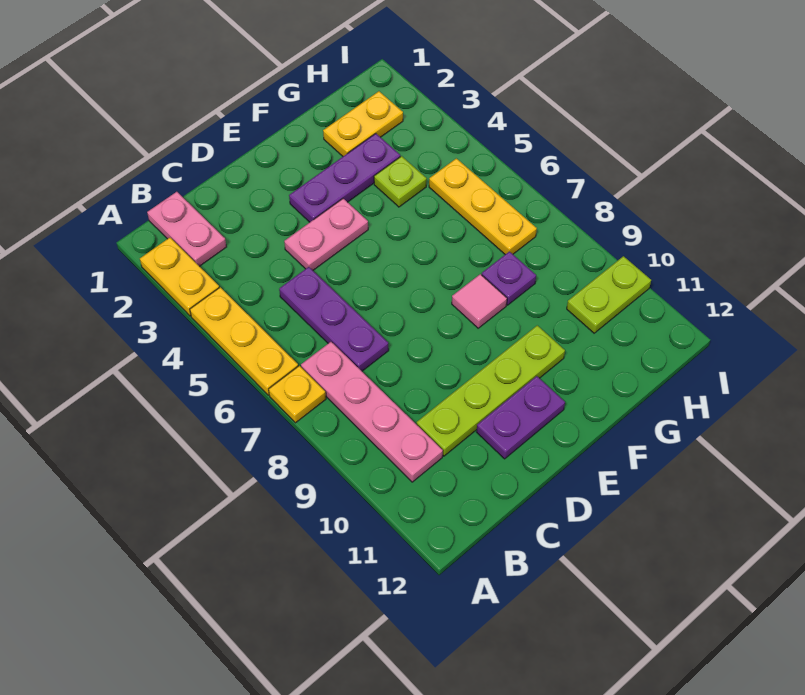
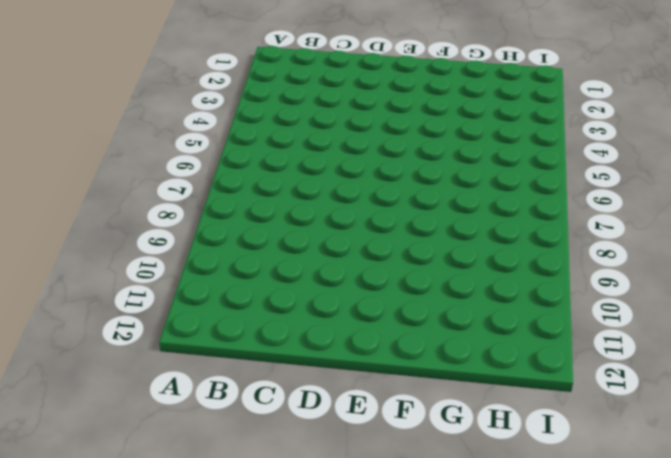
none -> yellow 1x2 plate [140,238,219,316]
none -> yellow 1x3 plate [190,287,298,395]
none -> yellow 1x1 plate [269,366,326,423]

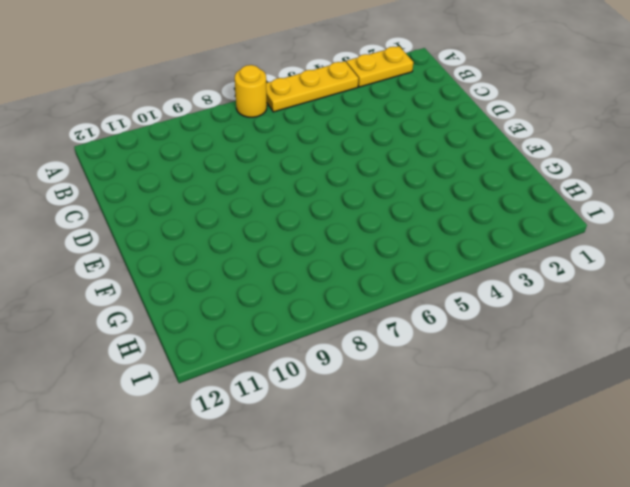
yellow 1x1 round brick [235,65,267,117] -> yellow 1x1 plate [269,366,326,423]
none -> pink 1x2 plate [147,192,226,266]
none -> pink 1x4 plate [301,342,443,482]
none -> purple 1x3 plate [279,267,389,371]

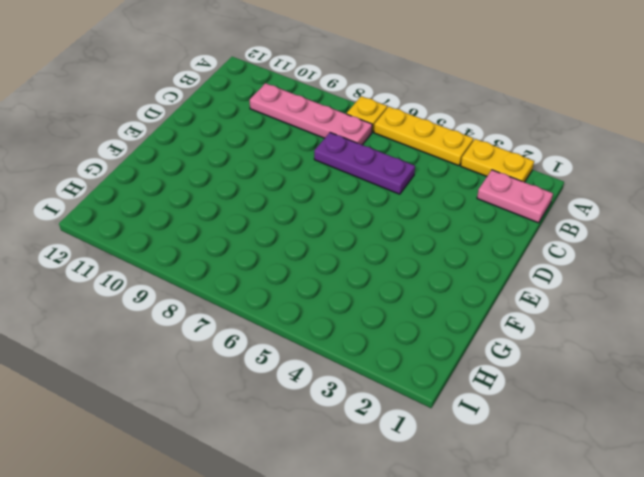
none -> lime 1x4 plate [417,325,565,456]
none -> pink 1x2 plate [284,199,368,270]
none -> purple 1x2 plate [477,376,565,459]

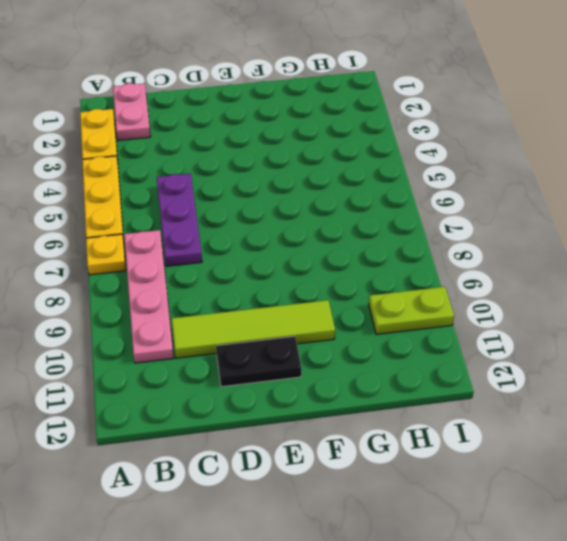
lime 1x4 tile [172,300,335,358] -> lime 1x4 plate [417,325,565,456]
black 1x2 plate [216,336,301,387] -> purple 1x2 plate [477,376,565,459]
none -> pink 1x2 plate [284,199,368,270]
none -> purple 1x3 plate [289,134,400,222]
none -> pink 1x1 tile [452,274,507,328]

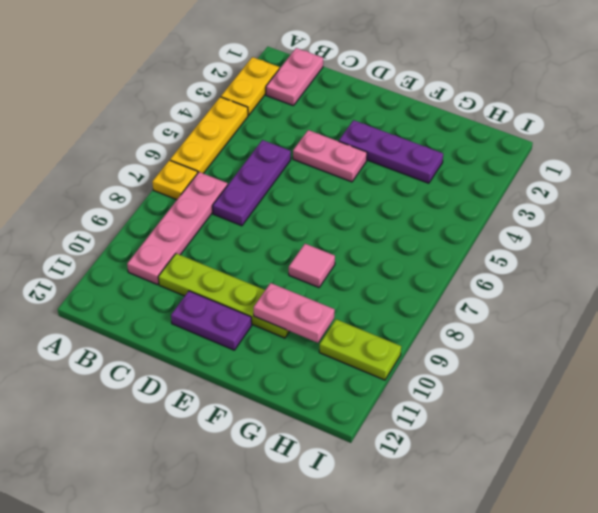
pink 1x2 plate [254,283,335,343] -> none
none -> yellow 1x2 plate [323,91,403,156]
none -> lime 1x1 plate [374,156,427,207]
none -> purple 1x1 plate [482,251,536,305]

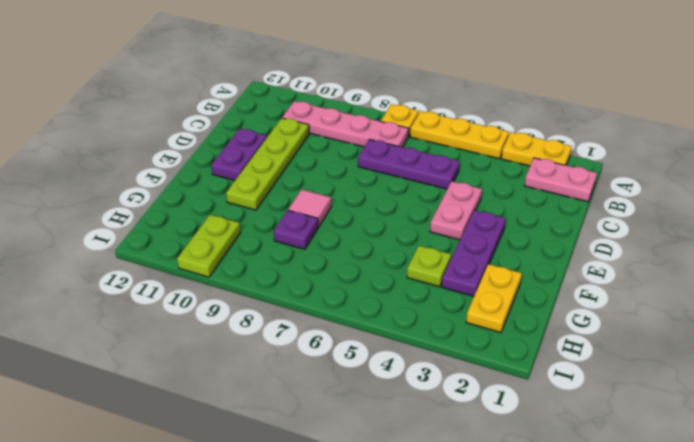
none -> yellow 1x3 plate [429,158,537,254]

